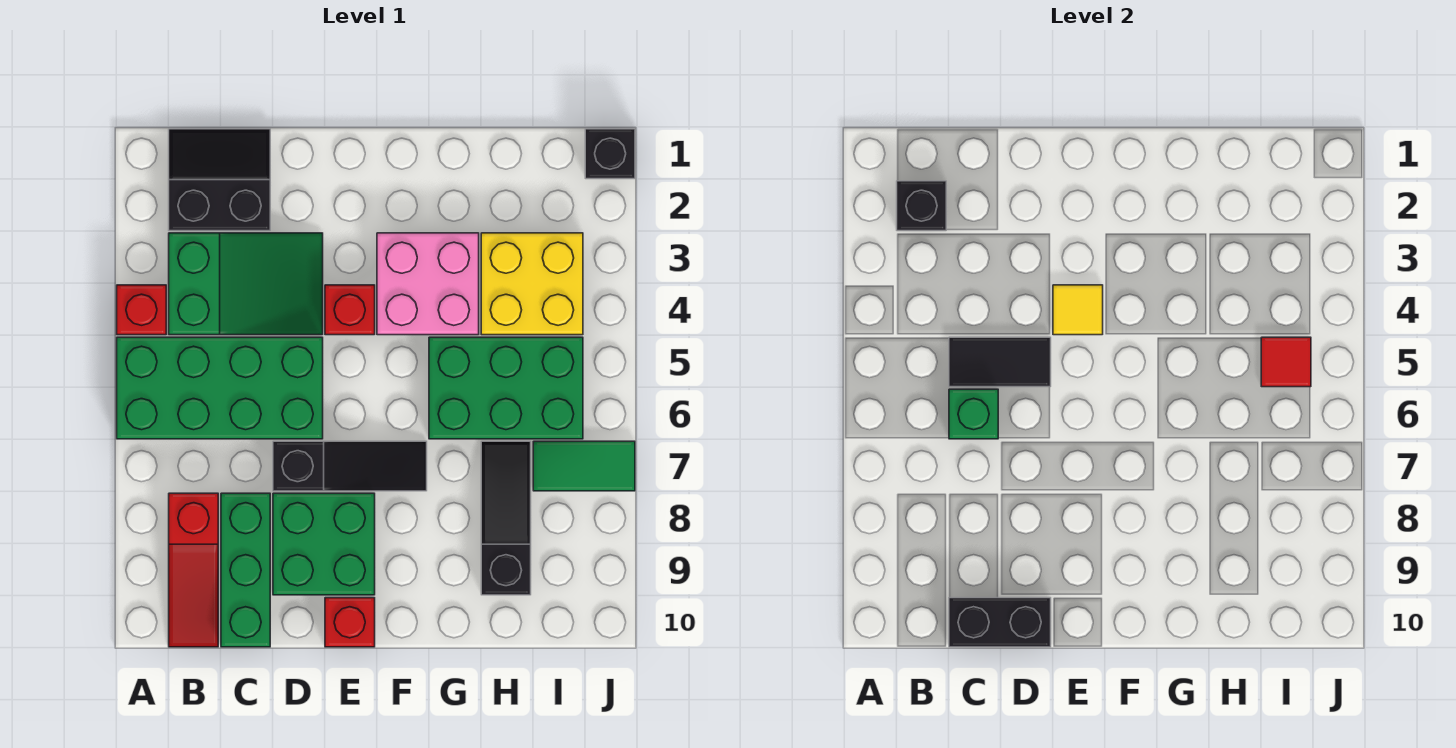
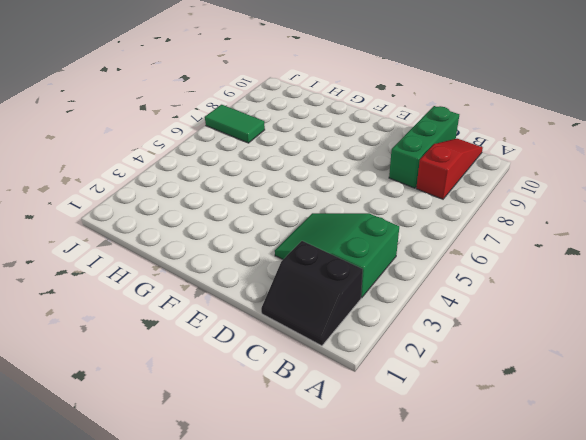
none -> red 1x1 brick [117,285,166,335]
none -> green 2x4 brick [117,337,323,439]
none -> black 1x3 slope [273,441,427,491]

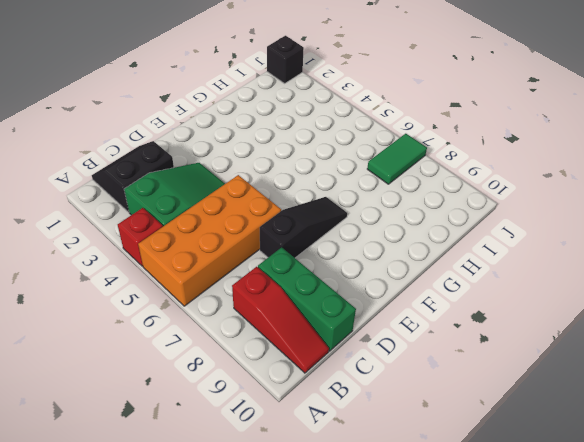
orange 2x4 brick [138,175,281,306] -> green 2x4 brick [117,337,323,439]
none -> green 2x2 brick [273,493,375,595]
none -> red 1x1 brick [325,285,375,335]
none -> red 1x1 brick [325,598,375,647]

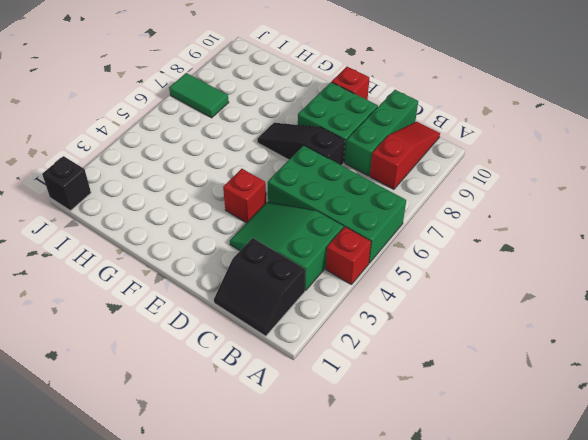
none -> pink 2x2 brick [377,233,479,335]
none -> green 2x3 brick [429,337,583,439]
none -> yellow 2x2 brick [481,233,583,335]

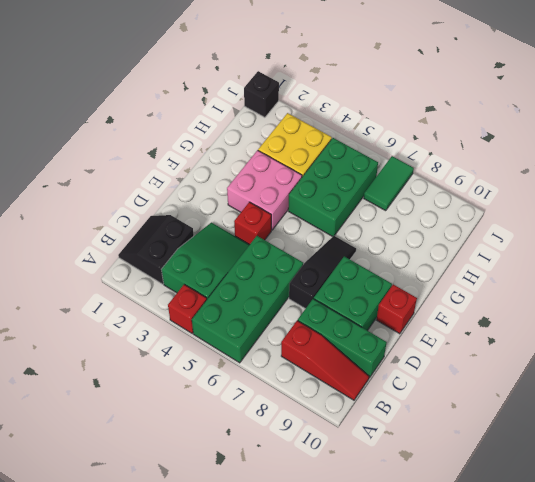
none -> black 1x3 slope [481,441,531,595]
none -> black 1x1 brick [897,181,946,231]
none -> black 1x2 tile [949,337,1051,387]

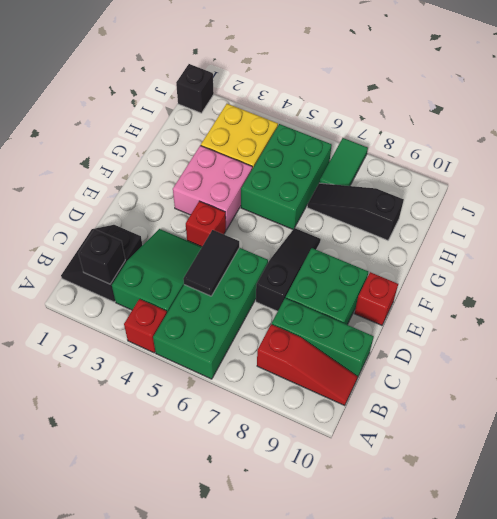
none -> green 1x1 brick [949,389,998,439]
none -> black 1x2 brick [949,598,1051,647]
none -> yellow 1x1 tile [1053,285,1103,335]

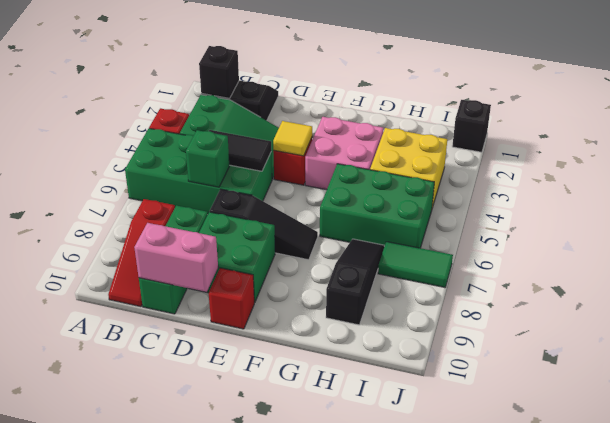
pink 1x2 brick [134,223,218,292] -> black 1x2 brick [949,598,1051,647]
none -> red 1x1 tile [1261,337,1311,387]

